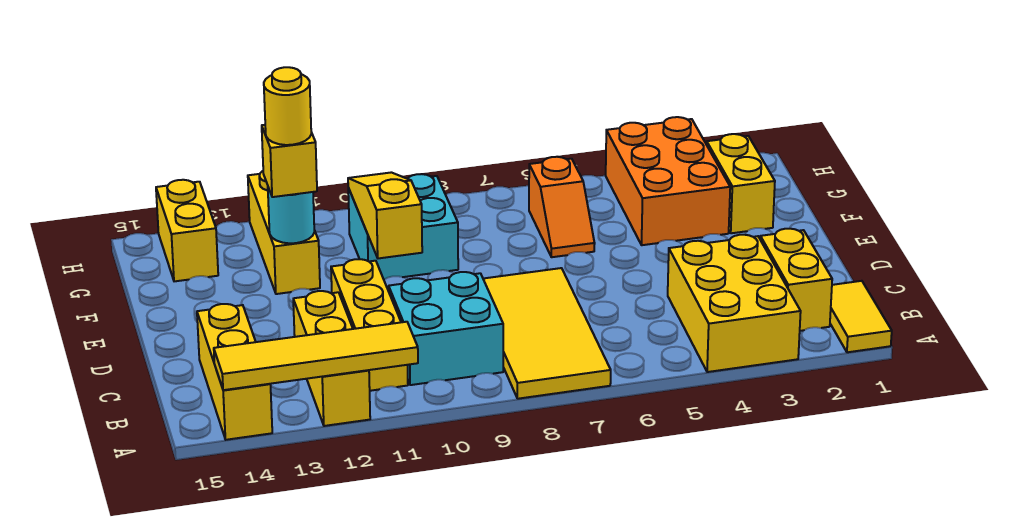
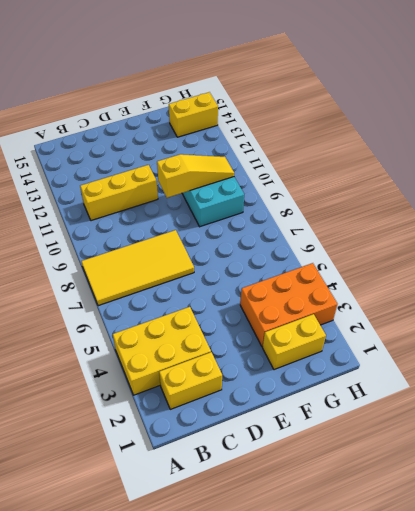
none -> yellow 1x2 tile [830,281,892,352]
none -> yellow 1x3 brick [293,291,370,426]
none -> yellow 1x3 brick [197,304,272,440]

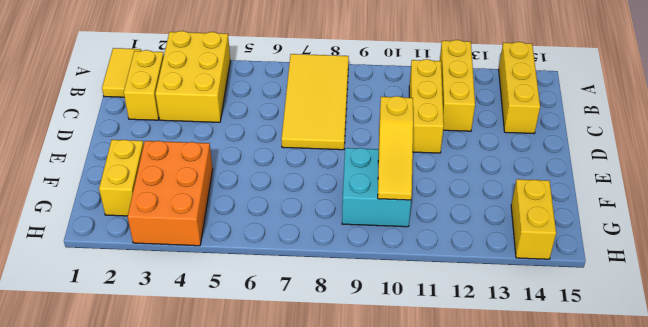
none -> cyan 2x2 brick [389,272,503,385]
none -> orange 1x2 slope [529,157,595,257]
none -> yellow 1x3 brick [248,171,320,294]

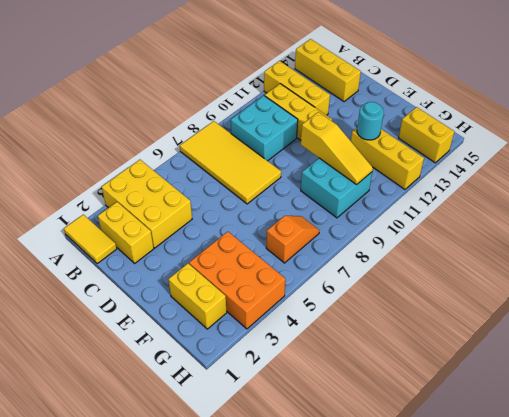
orange 1x2 slope [266,216,319,263] -> orange 1x2 slope turned to [529,157,595,257]
none -> yellow 1x4 tile [214,322,418,390]
none -> yellow 1x1 brick [262,125,317,197]
none -> yellow 1x1 round brick [264,67,311,145]

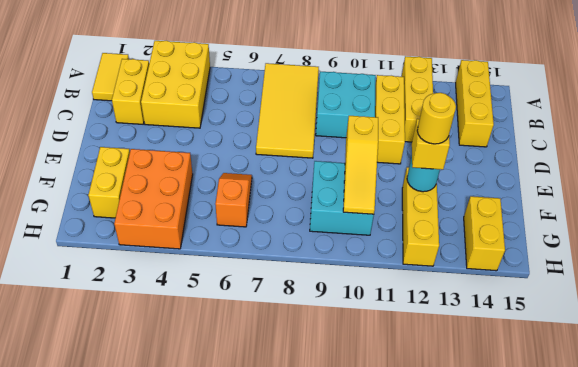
none -> yellow 1x4 tile [214,322,418,390]

